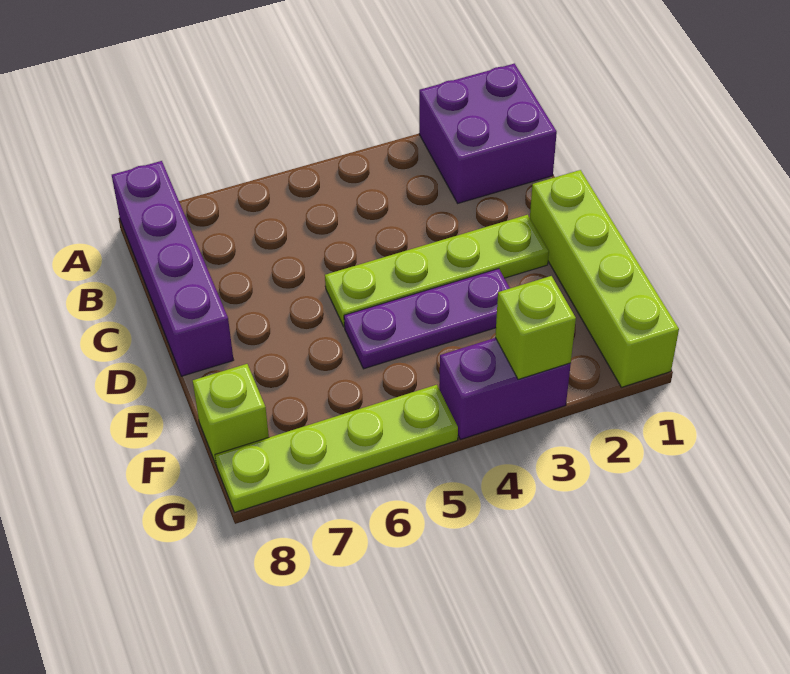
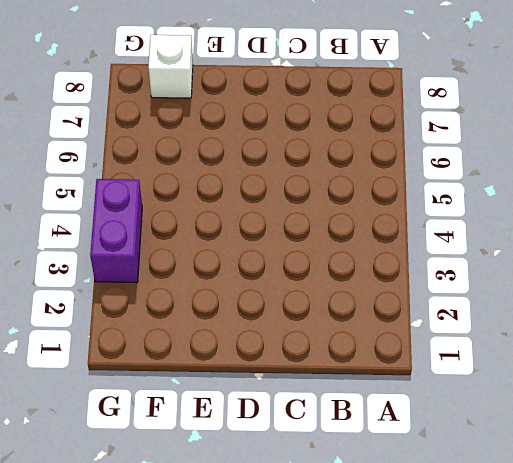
white 1x1 brick [148,35,193,98] -> lime 1x1 brick [193,364,269,464]
none -> purple 2x2 brick [419,64,557,203]
none -> purple 1x4 brick [112,161,233,376]

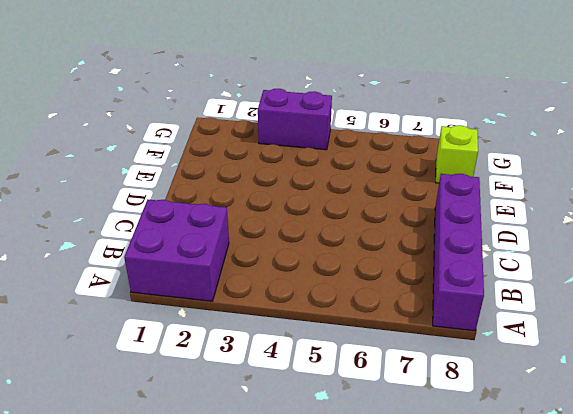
none -> lime 1x4 brick [530,170,679,387]
none -> lime 1x4 plate [325,215,549,327]

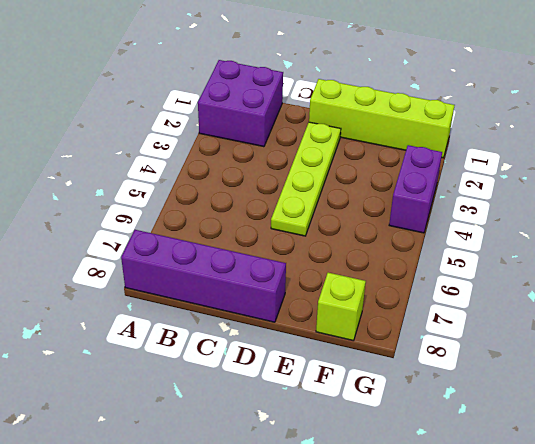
none -> purple 1x3 plate [344,269,510,369]
none -> lime 1x4 plate [215,385,458,512]

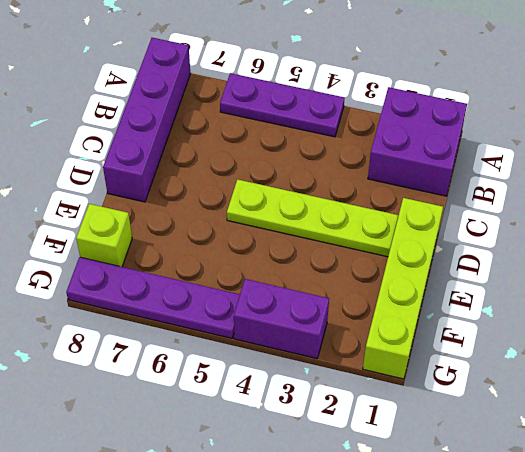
purple 1x3 plate [220,73,344,137] -> purple 1x3 plate moved to [344,269,510,369]
purple 1x4 plate [66,257,240,338] -> lime 1x4 plate [215,385,458,512]
none -> lime 1x1 brick [495,276,576,379]

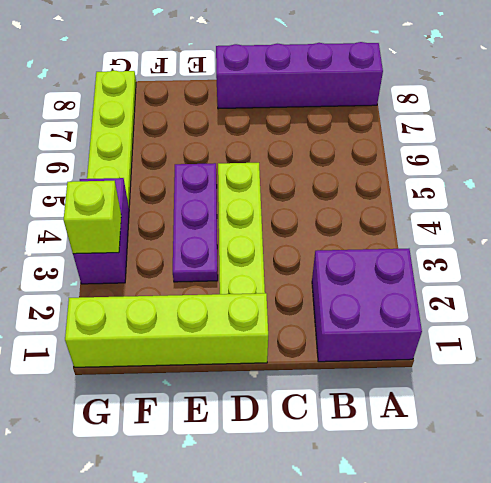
none -> lime 1x1 brick [193,364,269,464]

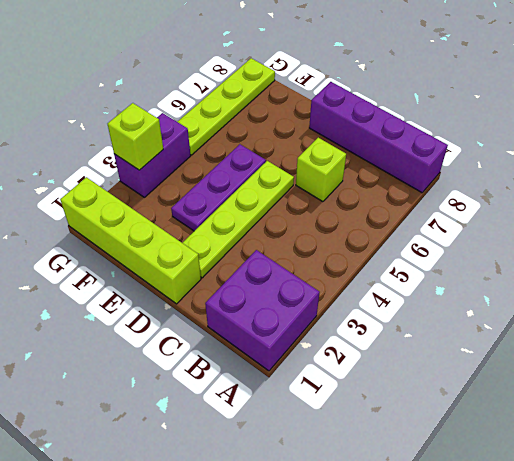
lime 1x1 brick [296,138,346,202] -> lime 1x1 brick moved to [193,364,269,464]

